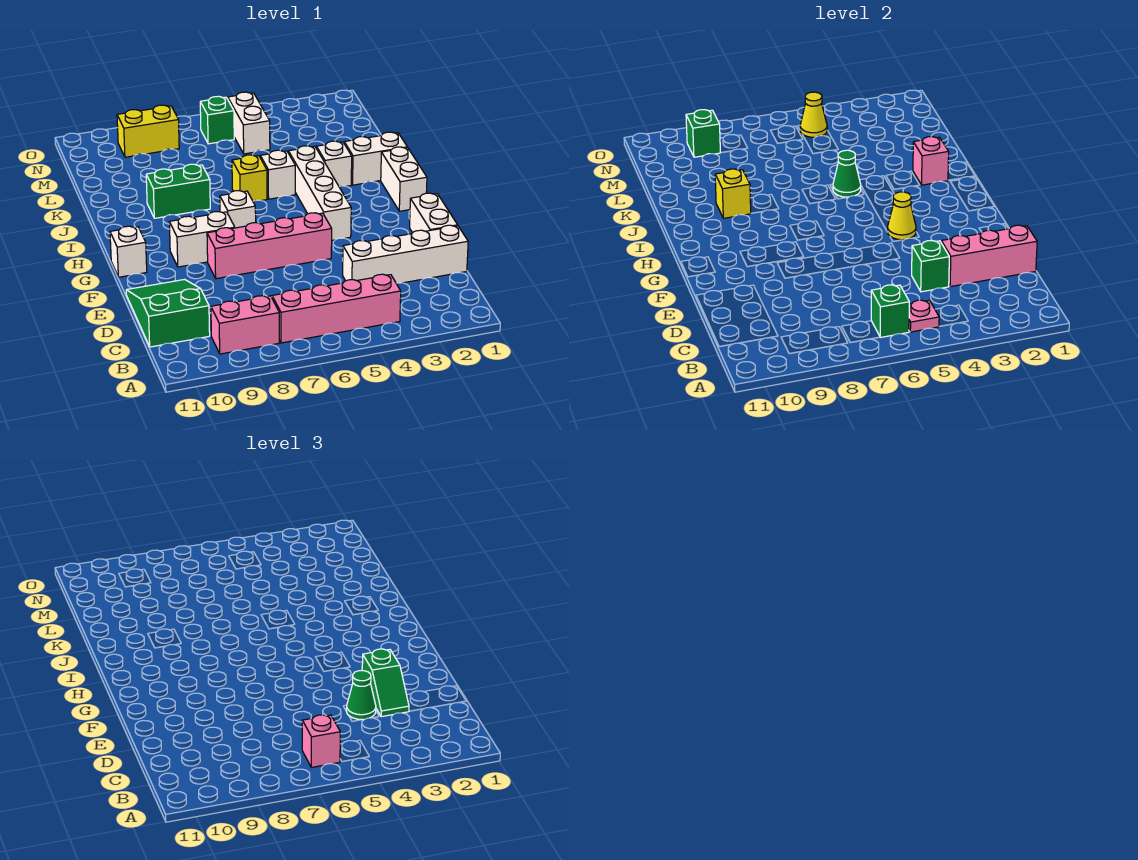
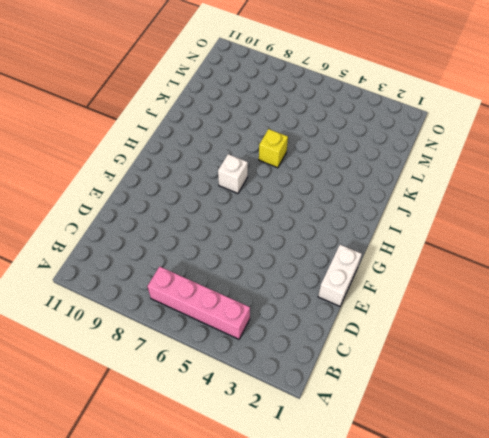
none -> pink 1x2 brick [211,296,279,354]
none -> green 2x3 slope [126,279,210,347]
none -> white 1x4 brick [343,225,468,283]
none -> pink 1x4 brick [207,213,332,279]

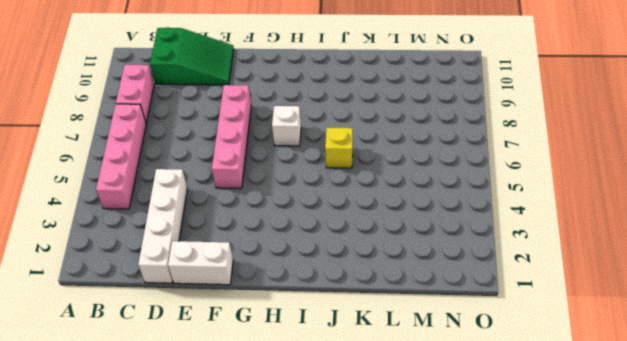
none -> white 1x4 brick [288,146,351,240]
none -> white 1x2 brick [169,212,235,267]
none -> white 1x1 brick [110,226,147,277]
none -> white 1x2 brick [381,147,427,211]

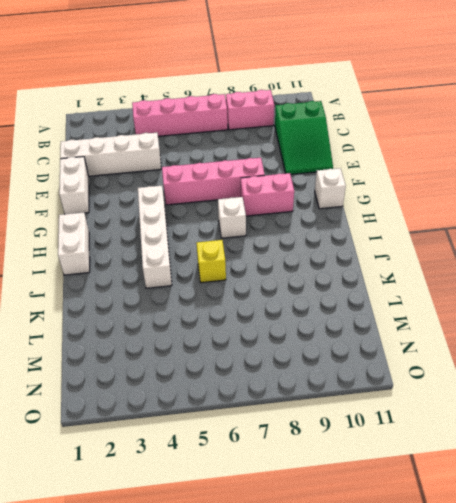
pink 1x2 brick [241,173,294,216] -> white 1x2 brick [169,212,235,267]
none -> white 1x2 brick [344,132,407,185]
none -> white 1x1 brick [316,141,352,186]
none -> white 1x1 brick [260,150,295,199]
none -> green 1x2 brick [146,164,210,218]

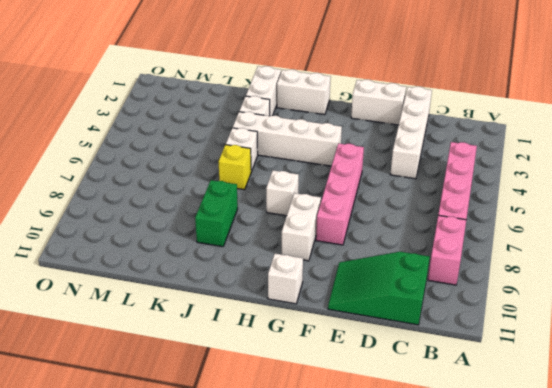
none -> white 1x2 brick [228,92,270,154]
none -> green 1x1 brick [200,96,234,144]
none -> yellow 1x2 brick [117,105,179,157]
none -> pink 1x1 plate [909,300,939,332]

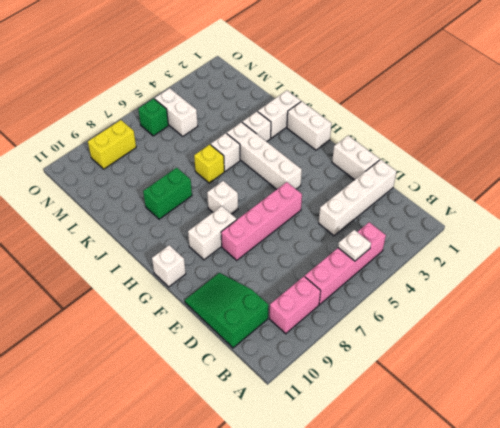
white 1x1 plate [338,230,371,261] -> pink 1x1 plate [909,300,939,332]
none -> green 1x1 brick [871,285,909,337]
none -> pink 1x3 brick [941,225,1037,287]
none -> green 1x1 brick [912,241,949,292]
none -> yellow 1x1 cone [887,192,916,240]

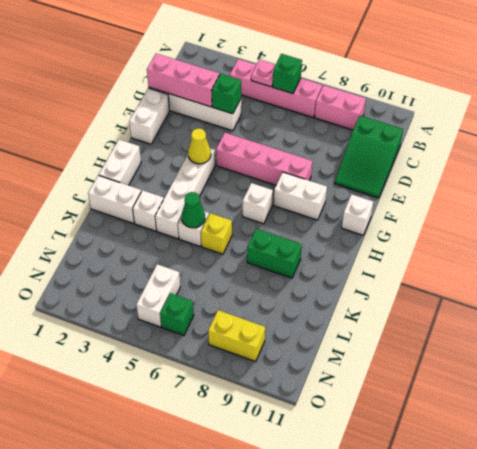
none -> pink 1x1 brick [913,137,949,185]
none -> yellow 1x1 brick [715,169,751,218]
none -> yellow 1x1 cone [800,92,827,137]
none -> green 1x1 brick [686,110,720,157]

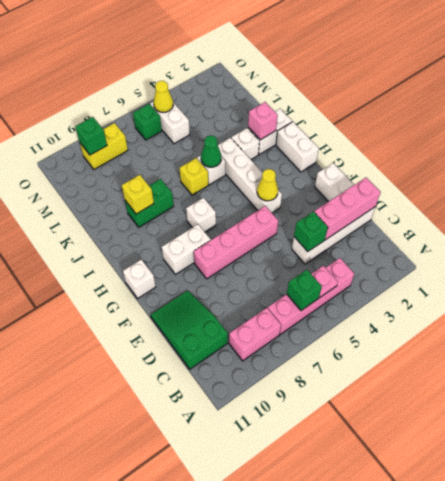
none -> pink 1x1 brick [302,715,340,767]
none -> green 1x2 slope [362,649,409,717]
none -> green 1x1 cone [346,671,376,720]

